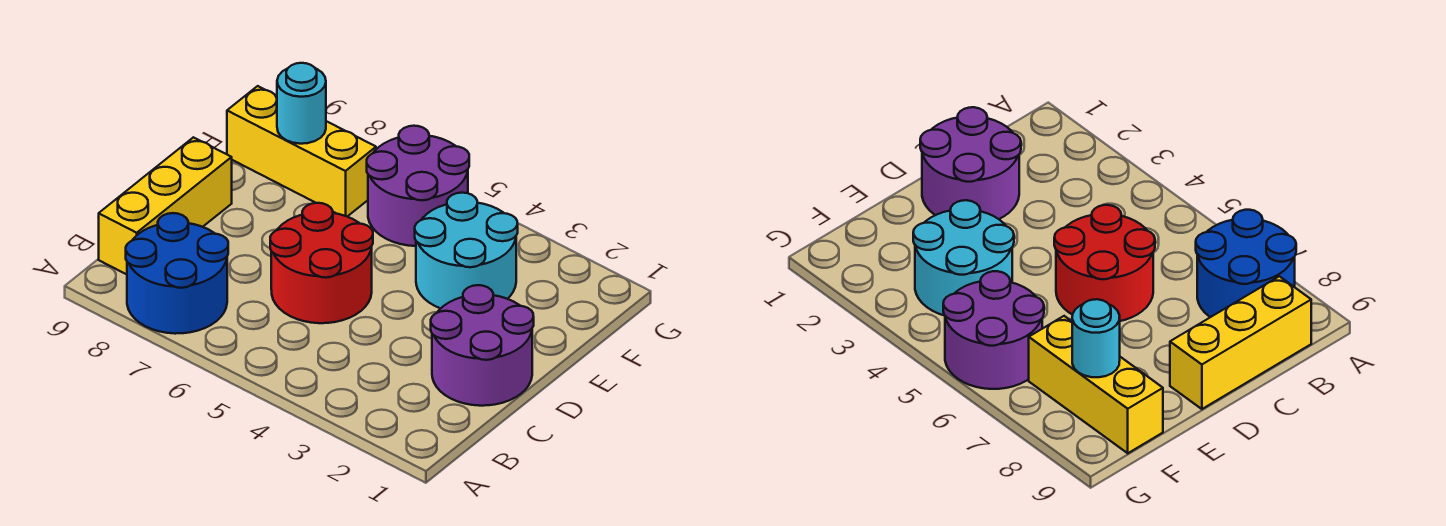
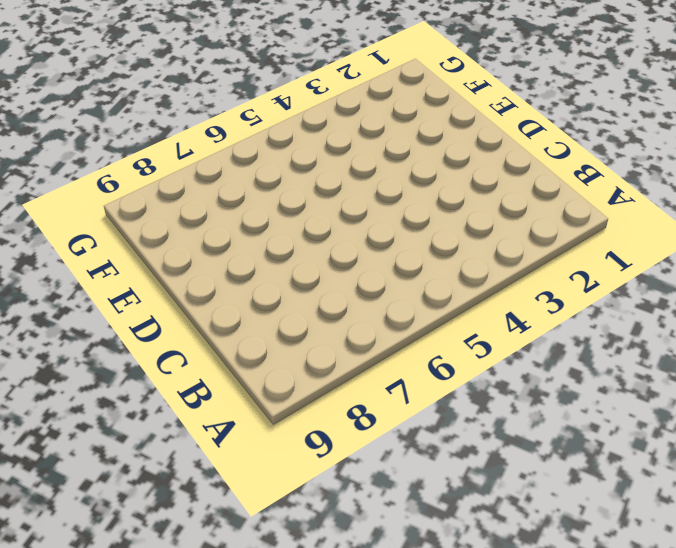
none -> blue 2x2 round brick [126,213,228,334]
none -> yellow 1x3 brick [99,137,232,274]

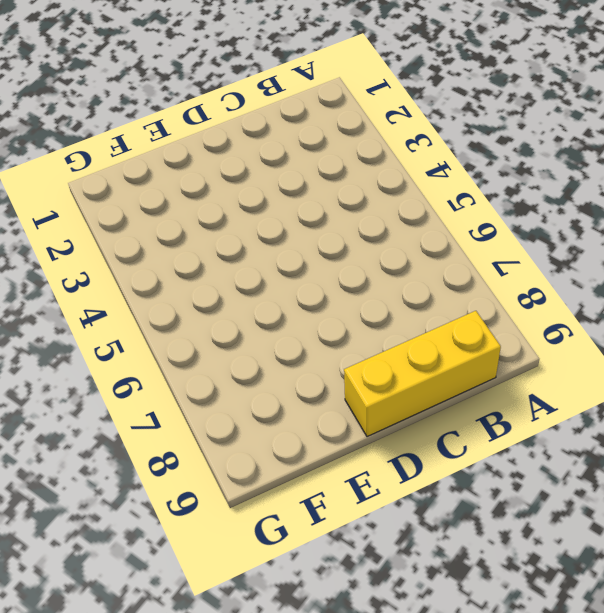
none -> blue 2x2 round brick [126,213,228,334]
none -> purple 2x2 round brick [431,285,534,406]

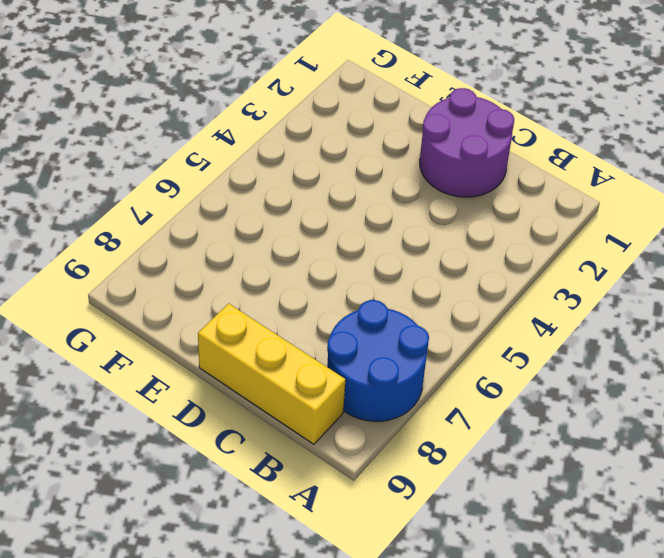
none -> red 2x2 round brick [270,203,373,323]
none -> cyan 2x2 round brick [415,193,518,309]

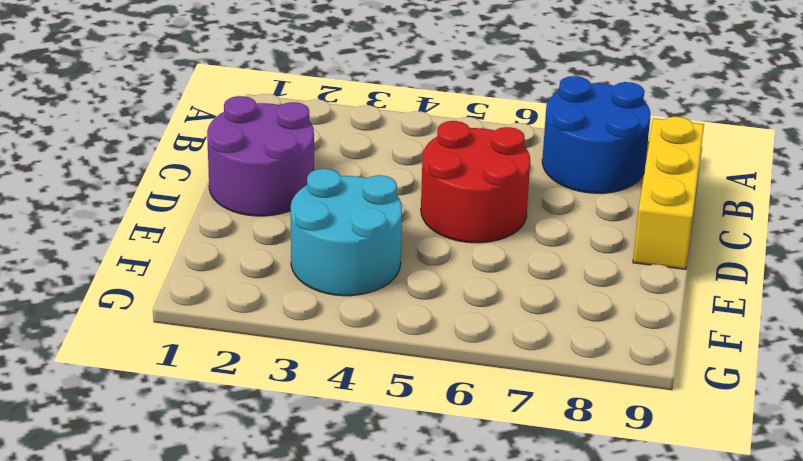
none -> purple 2x2 round brick [367,126,469,246]
none -> yellow 1x3 brick [227,86,376,217]

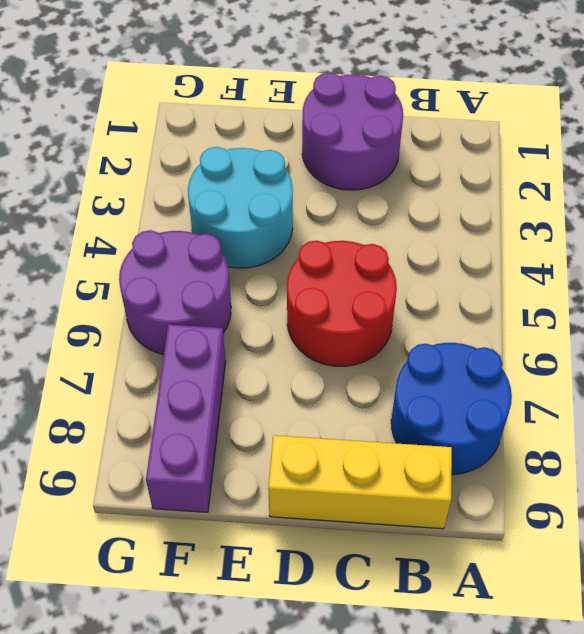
purple 1x3 brick [146,325,226,512] -> yellow 1x3 brick [227,86,376,217]
none -> cyan 1x1 round brick [277,63,326,144]

